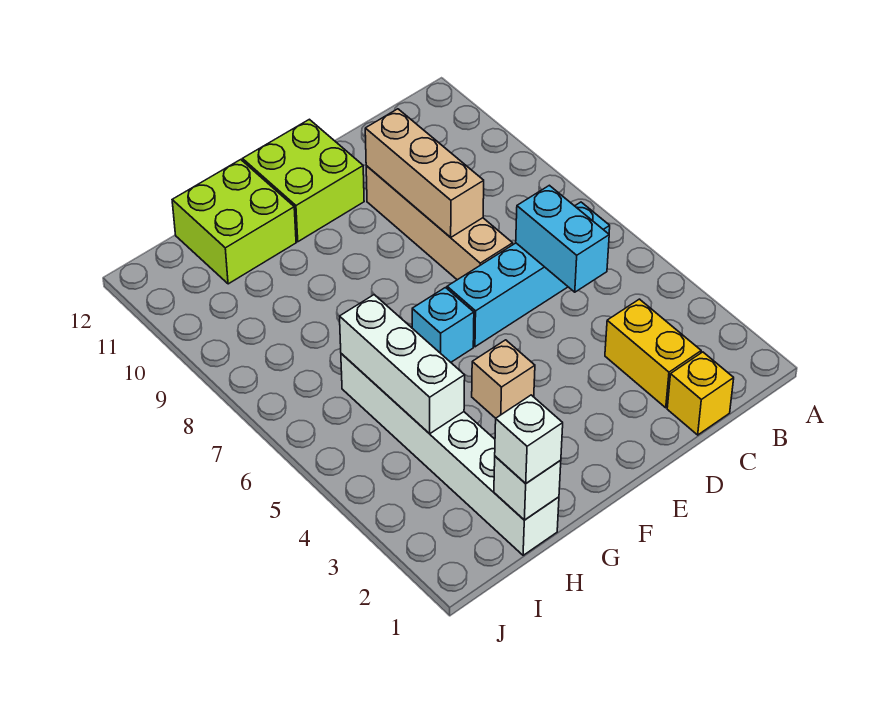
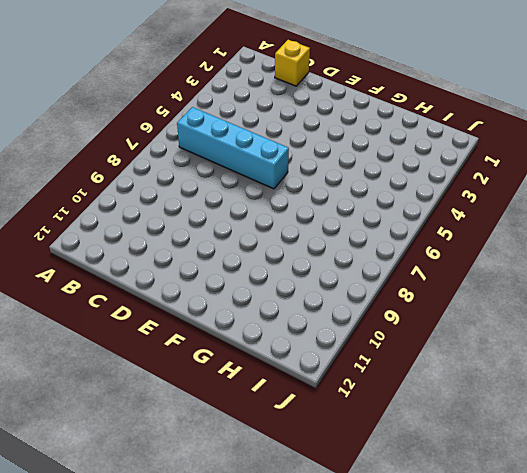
none -> yellow 1x2 brick [605,299,701,408]
none -> tan 1x4 brick [366,166,513,280]
none -> lime 2x2 brick [243,119,364,242]

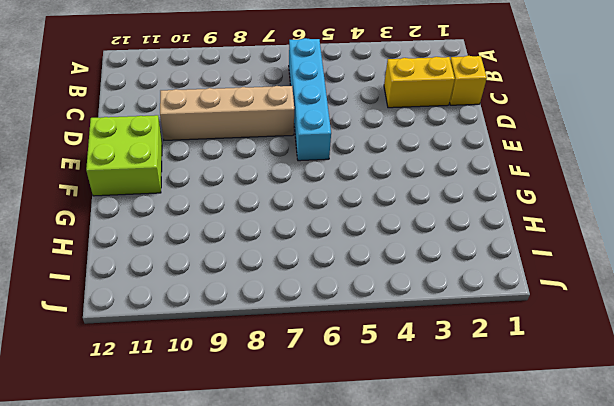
none -> tan 1x1 brick [472,340,535,418]
none -> cyan 1x1 brick [412,288,474,362]
none -> lime 2x2 brick [172,160,296,284]

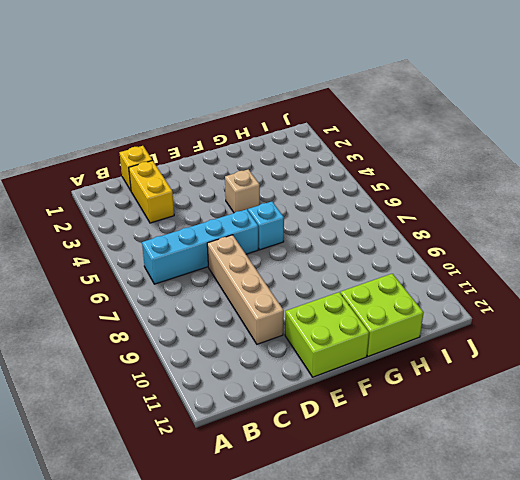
none -> white 1x6 brick [341,354,559,555]
none -> cyan 1x2 brick [516,185,609,292]
none -> tan 1x3 brick [365,109,484,237]

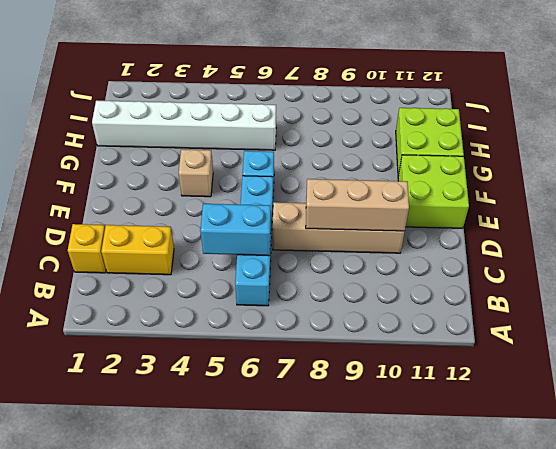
none -> white 1x1 brick [494,456,561,520]
none -> white 1x3 brick [340,295,465,434]
none -> white 1x1 brick [495,395,563,483]

